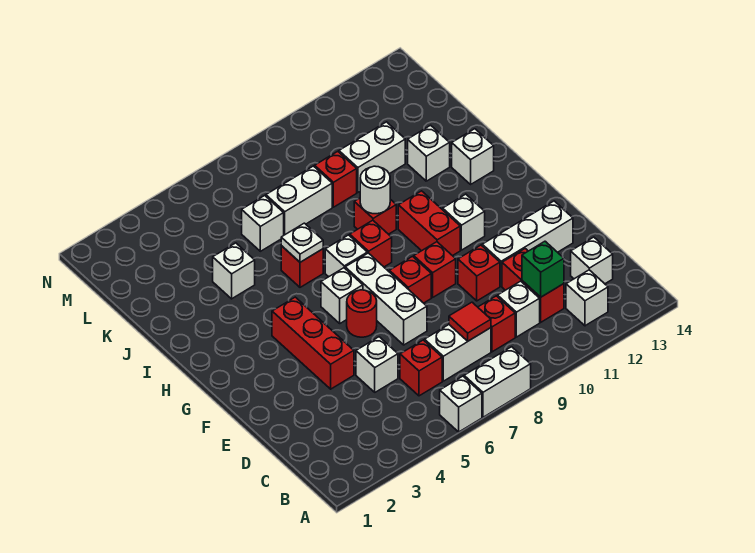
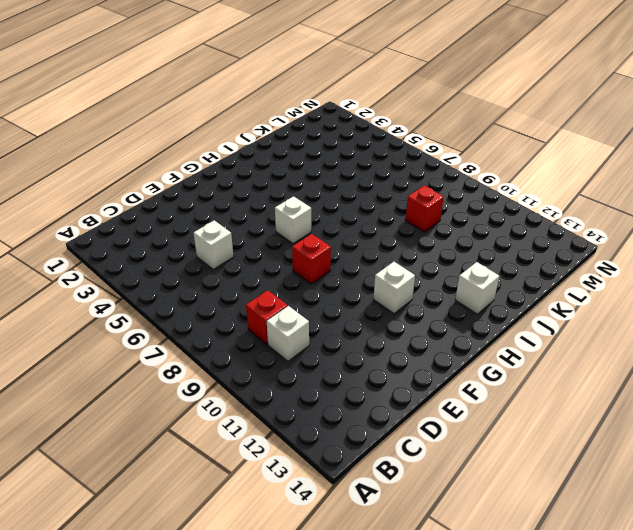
none -> white 1x1 brick [440,376,482,432]
none -> white 1x2 brick [464,347,531,417]
none -> white 1x1 brick [566,270,608,326]
none -> red 1x1 brick [400,340,442,396]

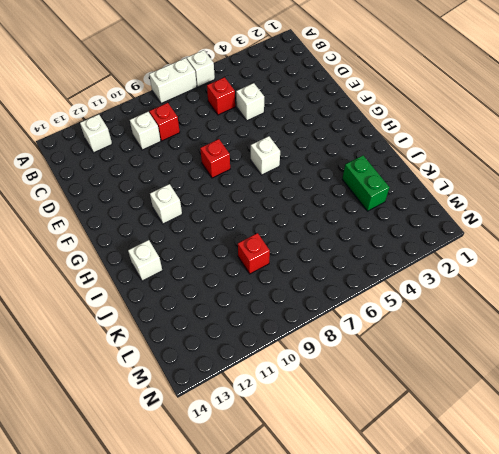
green 1x2 brick [342,156,389,211] -> none
none -> white 1x2 brick [424,325,491,381]
none -> red 1x2 brick [502,249,564,322]
none -> white 1x1 brick [571,237,613,284]
none -> red 1x3 brick [272,297,354,389]

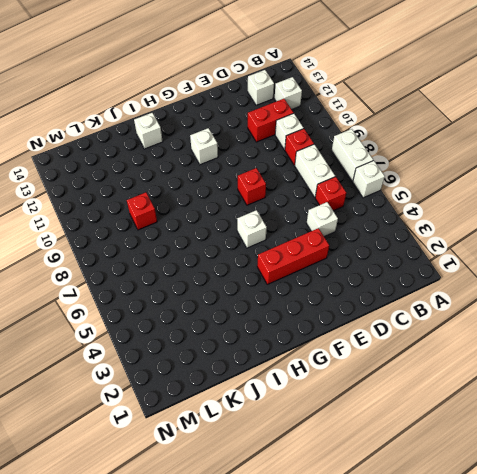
none -> white 1x3 brick [345,253,427,345]
none -> red 1x1 brick [458,245,500,301]
none -> white 1x3 brick [482,201,573,286]
none -> red 1x1 round brick [347,290,377,337]

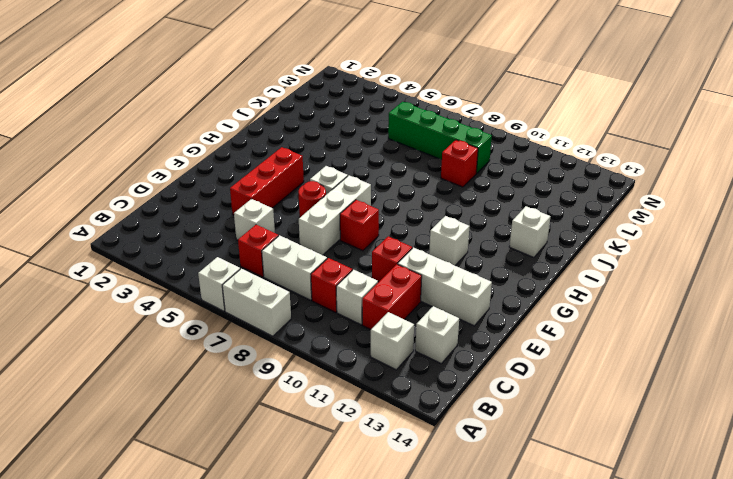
green 1x4 brick [388,102,492,173] -> none
none -> red 1x1 brick [414,242,456,297]
none -> red 1x2 brick [398,191,460,256]
none -> white 1x1 brick [325,235,367,277]
none -> red 1x1 brick [350,220,392,267]

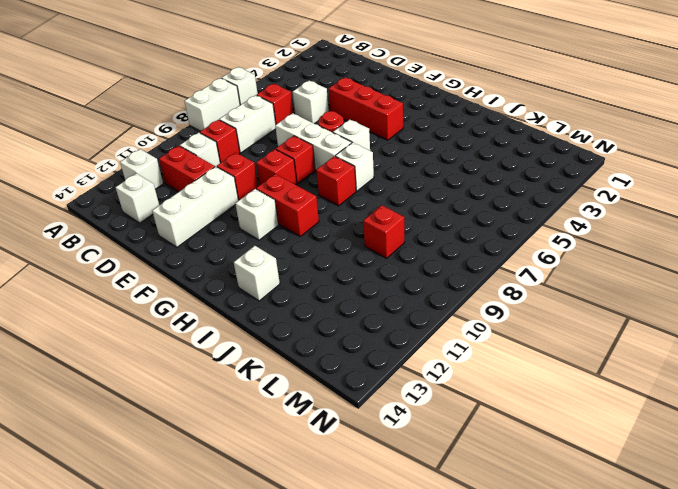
none -> red 1x1 brick [281,246,323,287]
none -> red 1x1 brick [354,198,396,234]
none -> white 1x1 brick [213,243,255,299]
none -> white 1x1 brick [408,125,450,181]

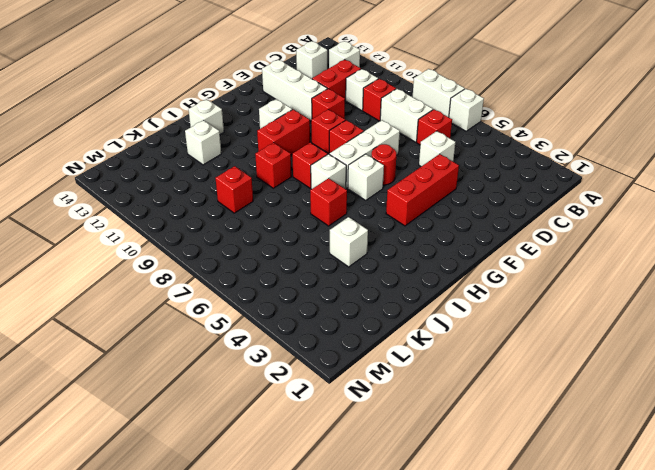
none -> white 1x1 brick [242,196,284,251]
none -> white 1x2 brick [266,166,332,235]
none -> white 1x2 brick [339,122,405,192]
none -> red 1x1 tile [449,302,491,341]

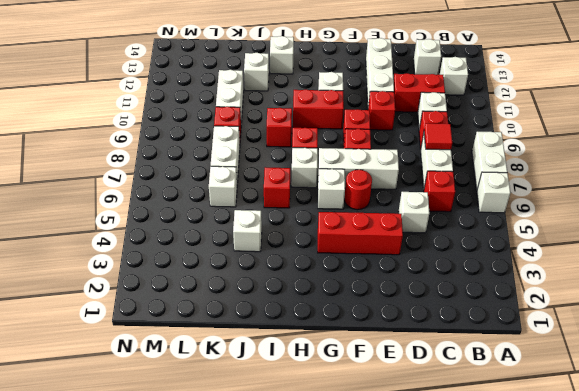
none -> green 1x1 brick [522,241,564,297]
none -> white 1x1 plate [281,223,323,262]
none -> white 1x1 round brick [360,166,390,214]

